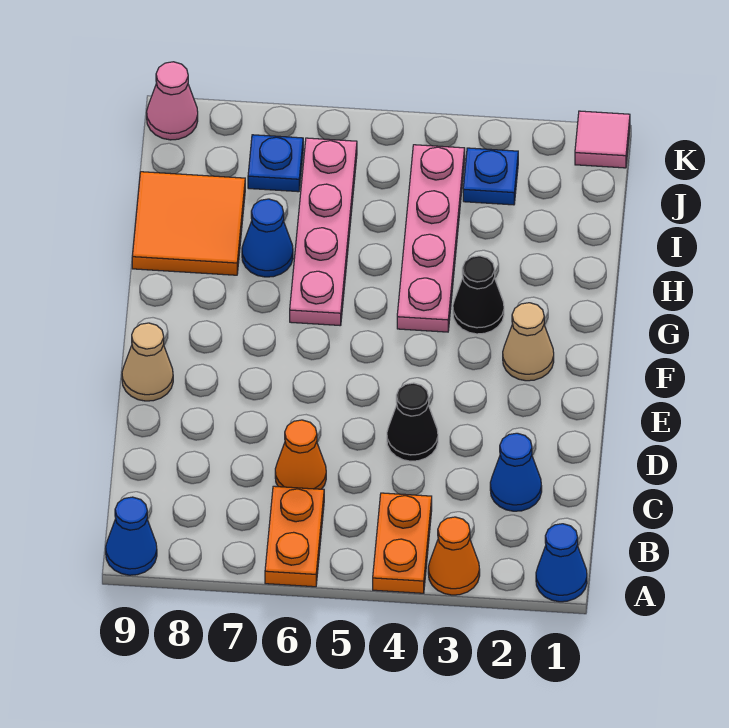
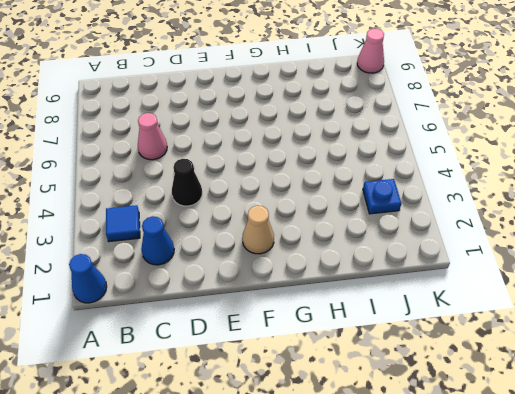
blue 1x1 tile [106,205,140,242] -> none
pink 1x1 cone [138,113,167,160] -> orange 1x1 cone [275,420,326,489]
none -> orange 1x1 cone [428,517,480,595]
none -> orange 1x2 plate [373,493,432,593]
none -> orange 1x2 plate [265,486,324,587]

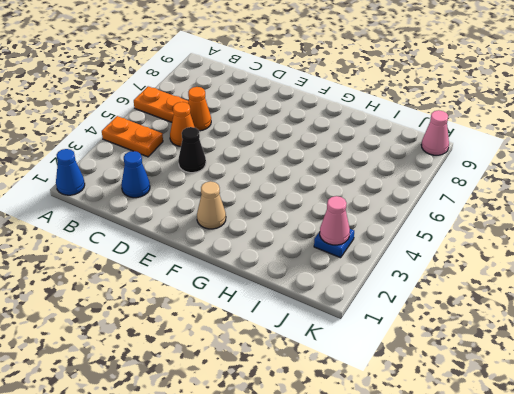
orange 1x1 cone [170,102,195,147] -> orange 1x1 cone moved to [428,517,480,595]
pink 1x1 cone [320,196,350,245] -> none
none -> blue 1x1 cone [106,497,157,575]
none -> tan 1x1 cone [122,323,173,401]
none -> black 1x1 cone [453,256,504,334]

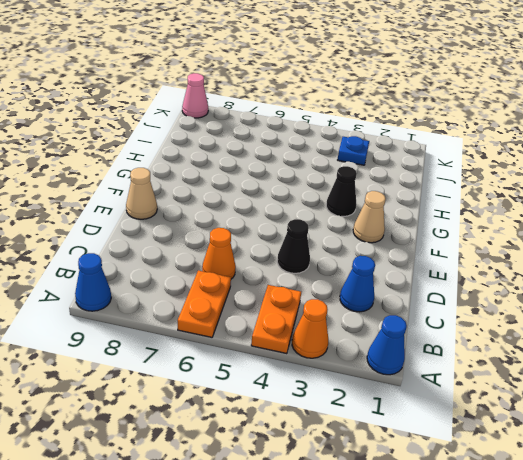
none -> pink 1x4 plate [397,145,465,332]
none -> pink 1x4 plate [290,138,357,326]
none -> blue 1x1 cone [242,199,293,277]

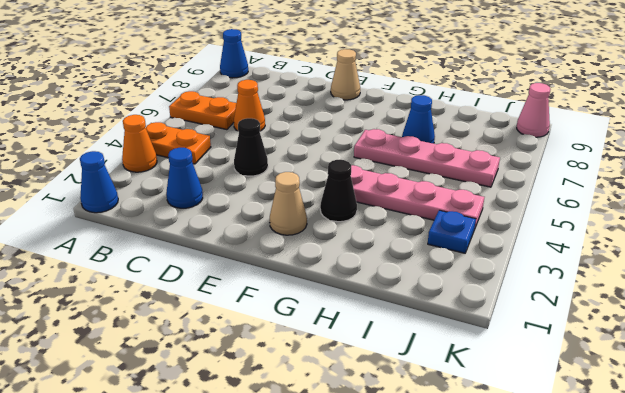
none -> orange 2x2 tile [132,172,245,275]
none -> blue 1x1 plate [248,135,303,192]
none -> pink 1x1 tile [575,111,630,168]

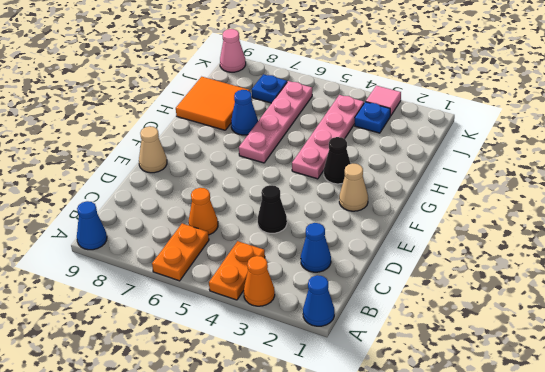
pink 1x1 tile [366,86,401,116] -> pink 1x1 tile moved to [575,111,630,168]

